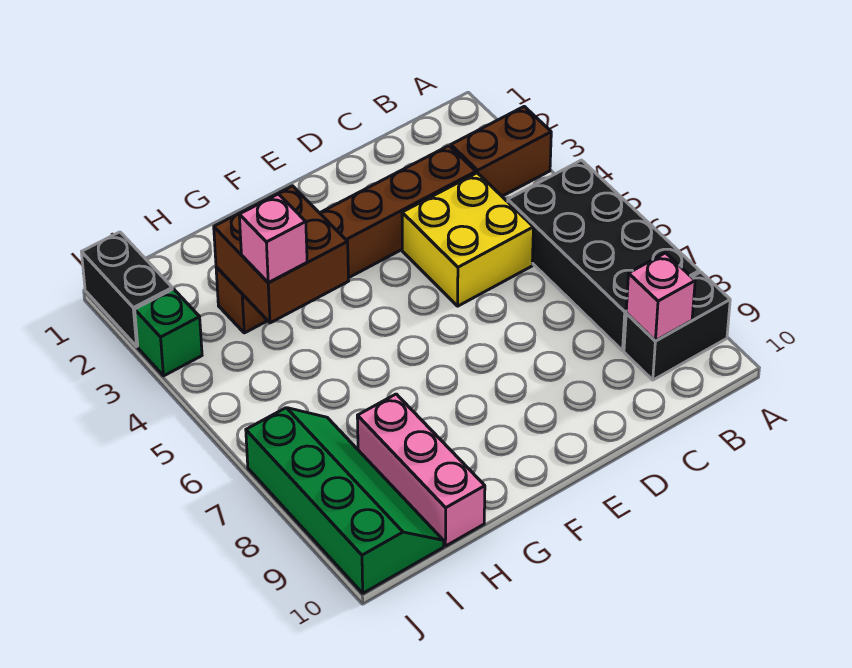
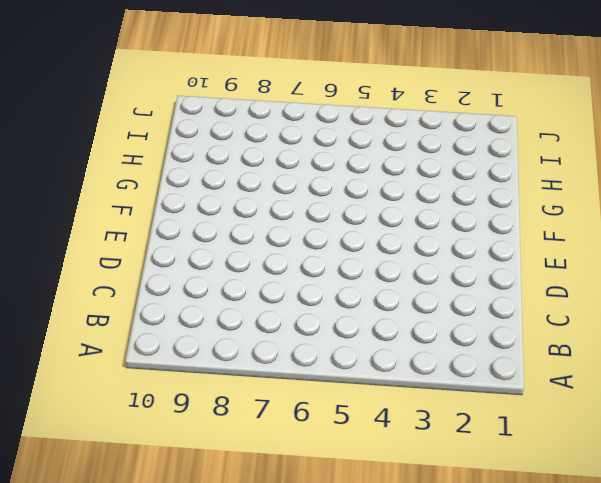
none -> brown 1x2 brick [451,107,551,196]
none -> black 2x4 brick [508,160,699,351]
none -> black 1x2 brick [624,272,730,380]

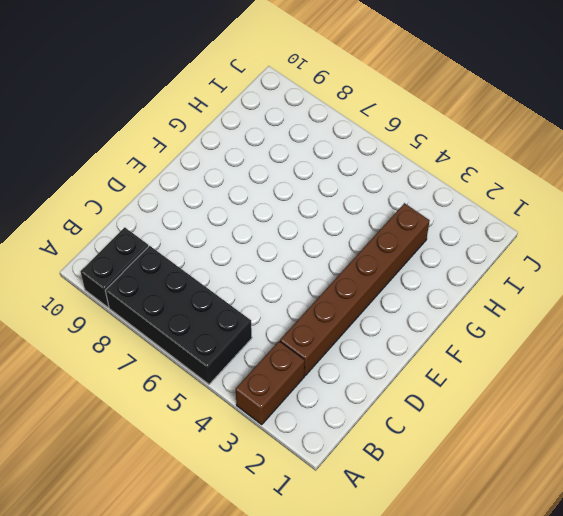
none -> yellow 2x2 brick [402,173,533,306]
none -> pink 1x3 brick [357,394,485,546]
none -> green 2x4 slope [246,408,444,593]

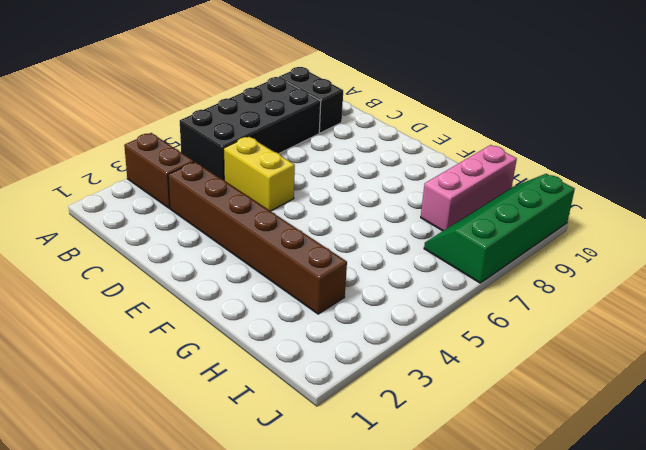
yellow 1x2 brick [224,136,295,211] -> yellow 2x2 brick [402,173,533,306]
none -> black 1x2 brick [81,232,172,346]
none -> green 1x1 brick [135,289,202,376]
none -> pink 1x1 brick [626,253,695,341]

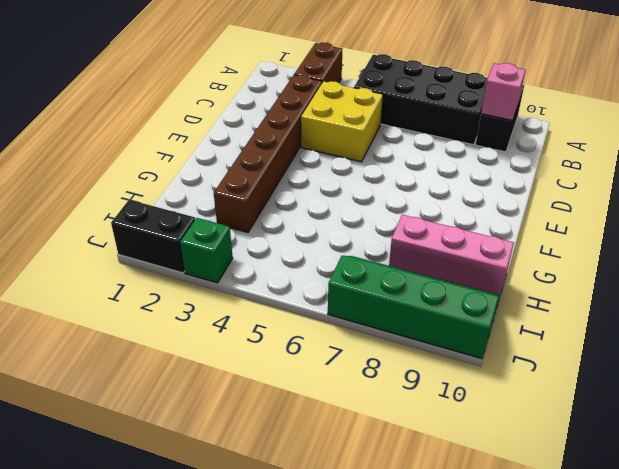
none -> brown 2x2 brick [214,186,348,323]
none -> pink 1x1 brick [239,194,307,283]

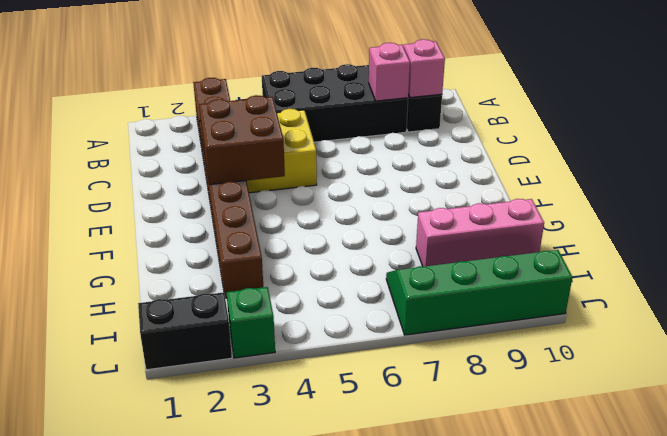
pink 1x1 brick [369,43,410,101] -> pink 1x1 brick moved to [239,194,307,283]
brown 2x2 brick [199,95,285,185] -> brown 2x2 brick moved to [214,186,348,323]

